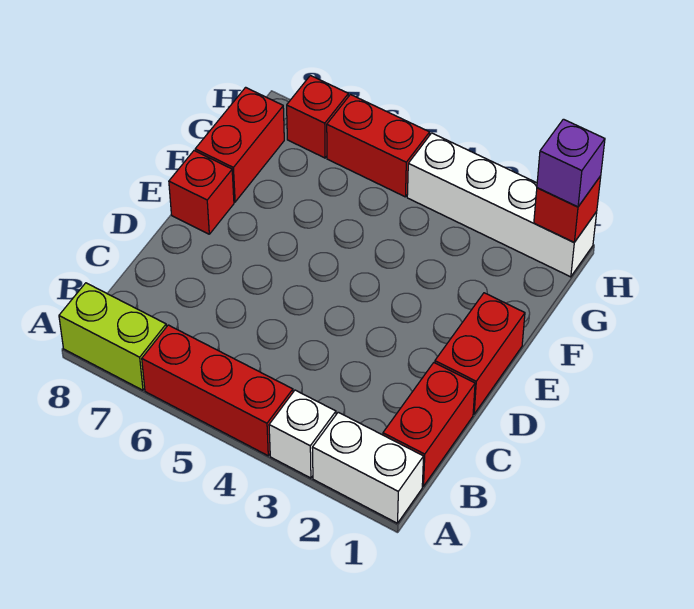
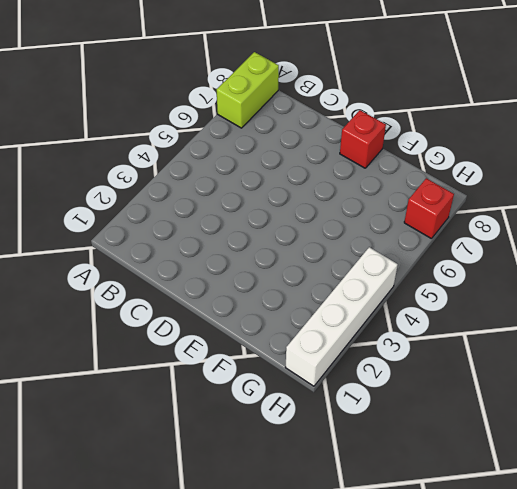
none -> white 1x2 brick [312,412,424,523]
none -> white 1x1 brick [269,390,336,478]
none -> red 1x3 brick [142,325,293,456]

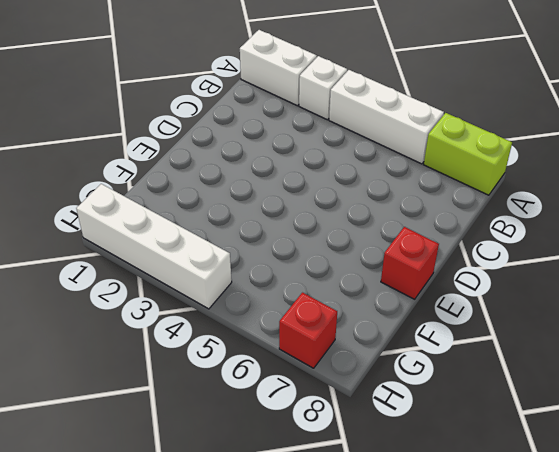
white 1x3 brick [329,70,444,164] -> red 1x3 brick [142,325,293,456]
none -> red 1x2 brick [383,363,475,486]
none -> red 1x2 brick [435,293,525,414]
none -> red 1x2 brick [195,87,284,202]

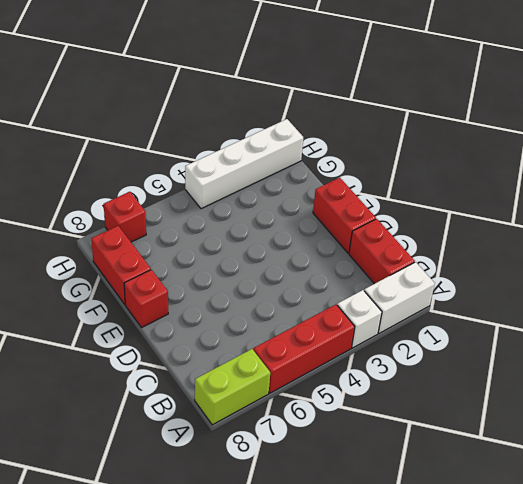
none -> red 1x2 brick [327,95,430,197]
none -> red 1x1 brick [534,176,601,242]
none -> purple 1x1 brick [537,119,605,207]

